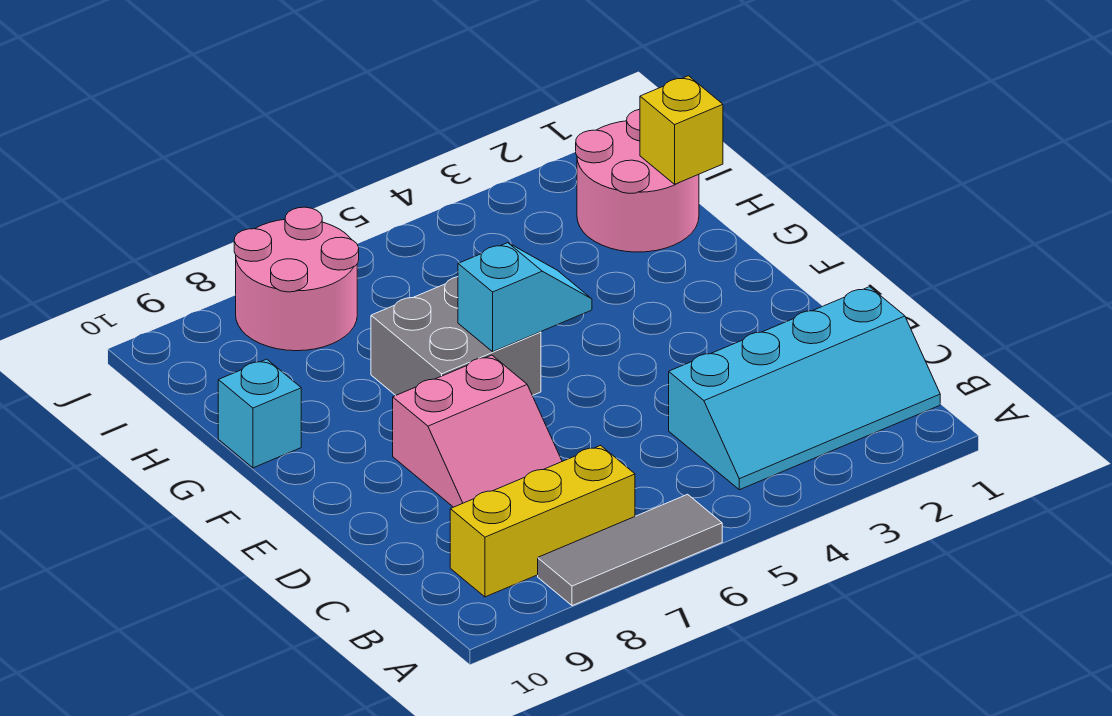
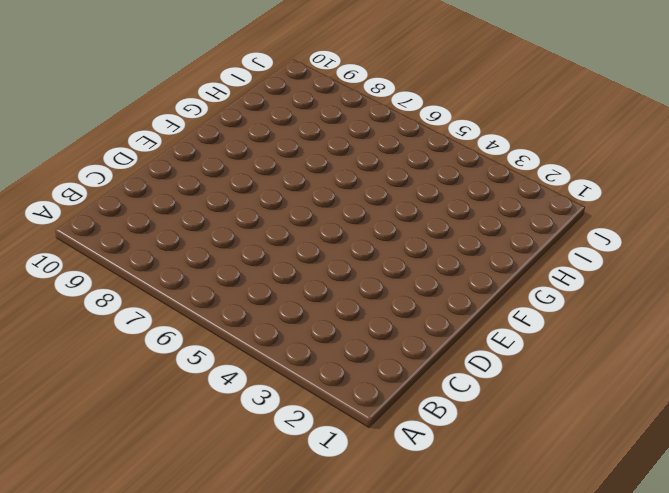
none -> grey 1x3 tile [538,494,722,606]
none -> cyan 2x4 slope [669,287,940,490]

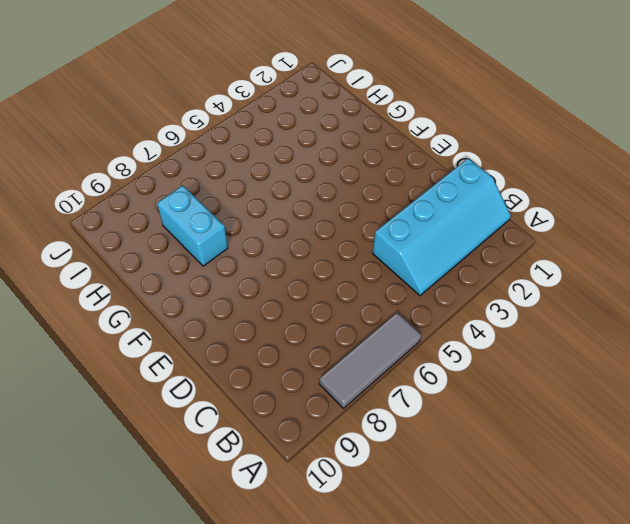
cyan 1x2 brick [157,185,228,266] -> none
none -> yellow 1x3 brick [450,446,635,597]
none -> pink 2x2 slope [393,355,562,507]

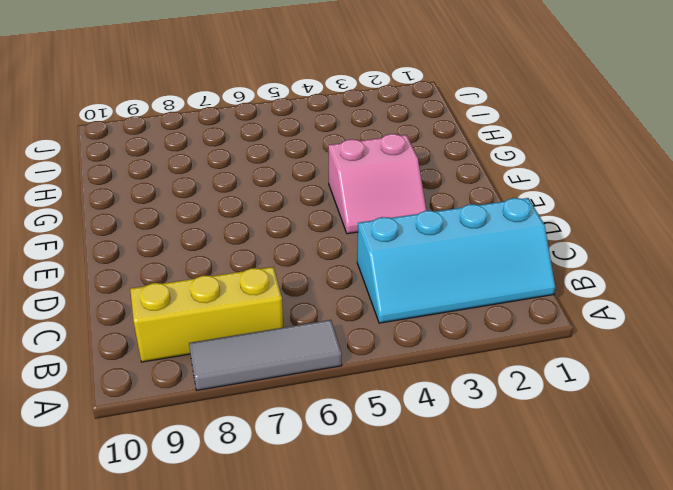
pink 2x2 slope [328,134,427,234] -> pink 2x2 slope moved to [393,355,562,507]
none -> grey 2x2 brick [371,277,541,396]
none -> cyan 1x1 brick [218,359,301,468]

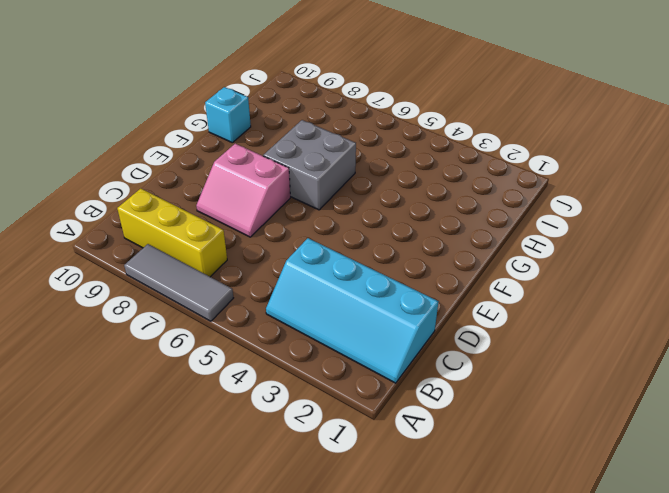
none -> pink 2x2 round brick [576,109,699,252]
none -> pink 2x2 round brick [234,207,359,351]

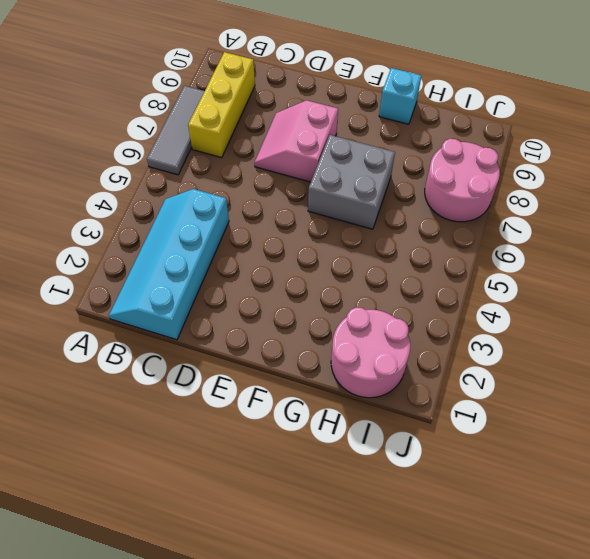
none -> cyan 1x2 slope [458,243,592,352]
none -> yellow 1x1 brick [640,76,723,184]

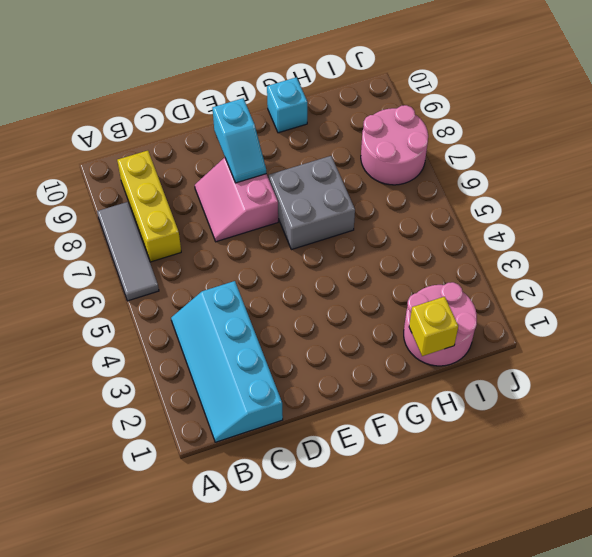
cyan 1x2 slope [212,98,266,183] -> cyan 1x2 slope moved to [458,243,592,352]

